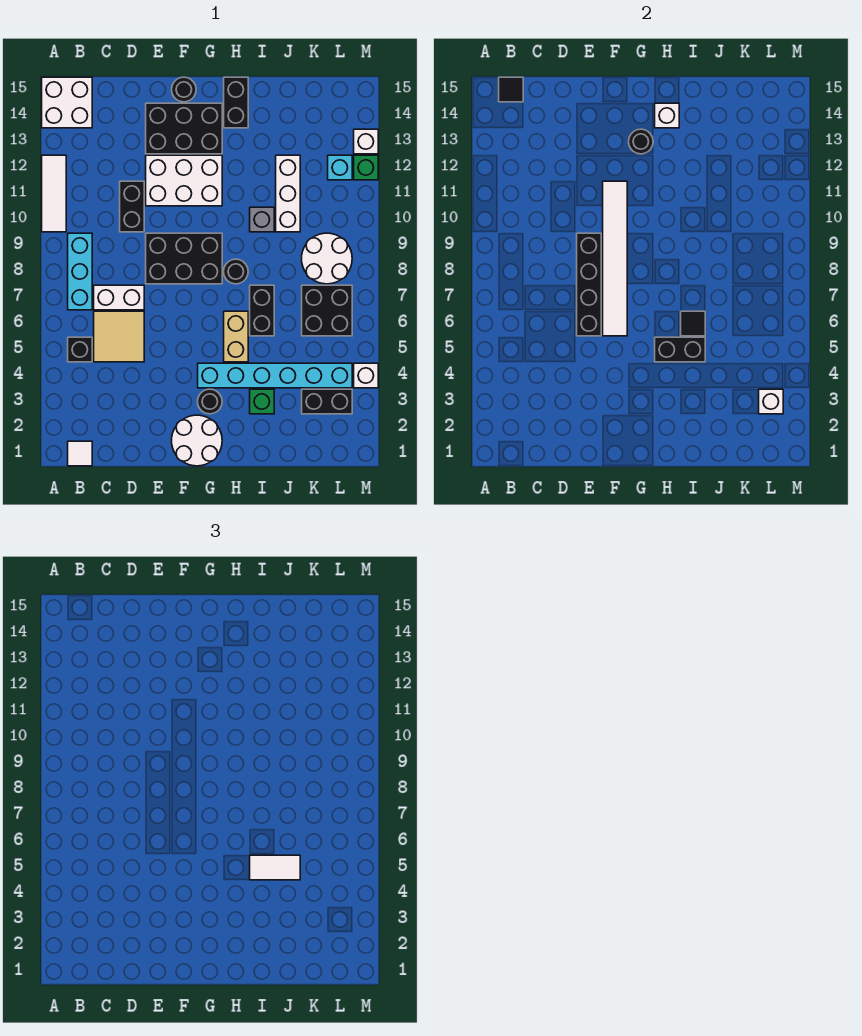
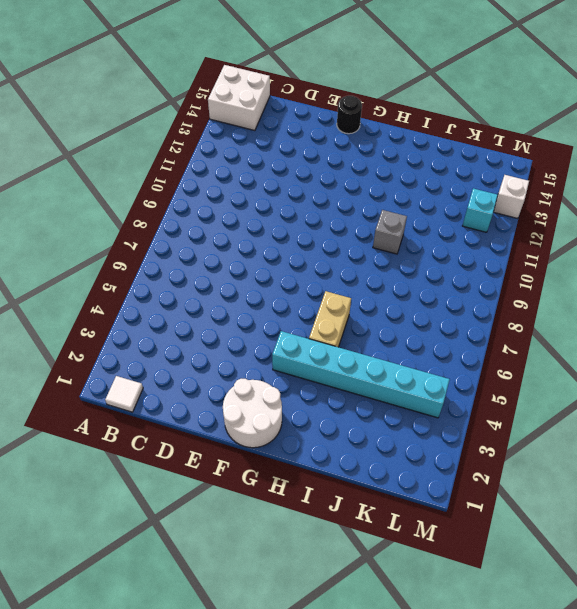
none -> white 1x3 tile [42,155,66,232]
none -> black 1x1 brick [68,337,92,362]
none -> cyan 1x3 brick [68,233,92,310]
none -> tan 2x2 tile [94,311,144,362]

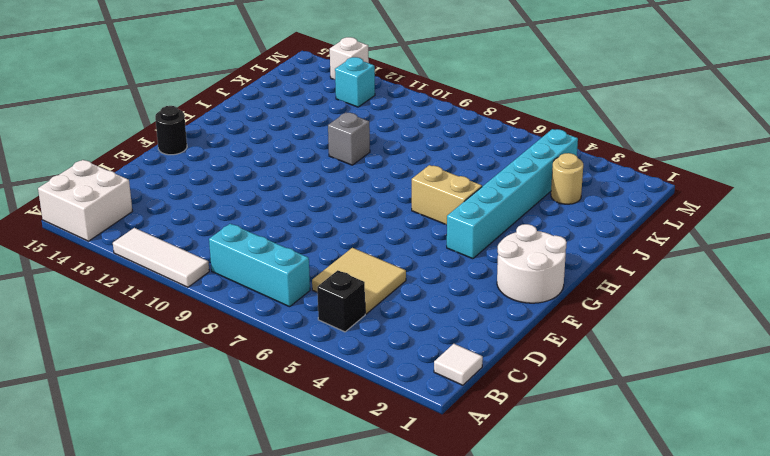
tan 1x1 round brick [551,153,583,204] -> black 1x2 brick [302,389,352,414]
none -> white 1x2 brick [94,285,144,310]
none -> black 1x2 brick [120,181,144,232]
none -> black 2x3 brick [146,233,222,284]
none -> white 2x3 brick [146,155,222,206]

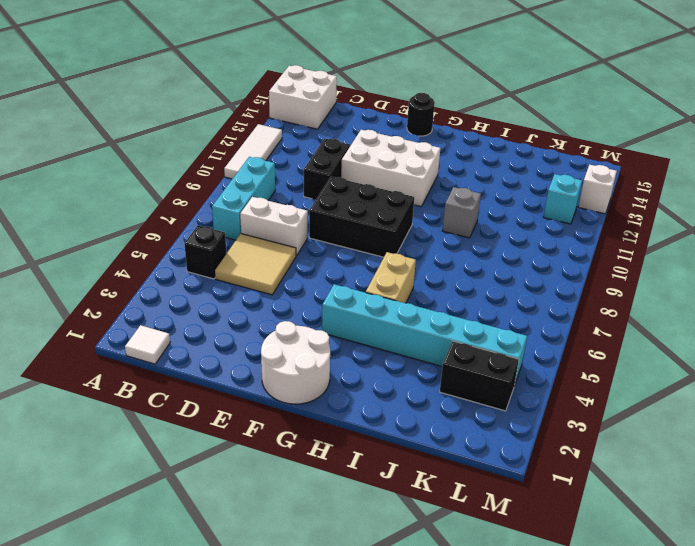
none -> black 2x3 brick [146,103,222,154]
none -> black 1x1 round brick [198,389,222,414]
none -> black 1x1 round brick [224,259,248,284]
none -> black 1x2 brick [224,77,248,128]

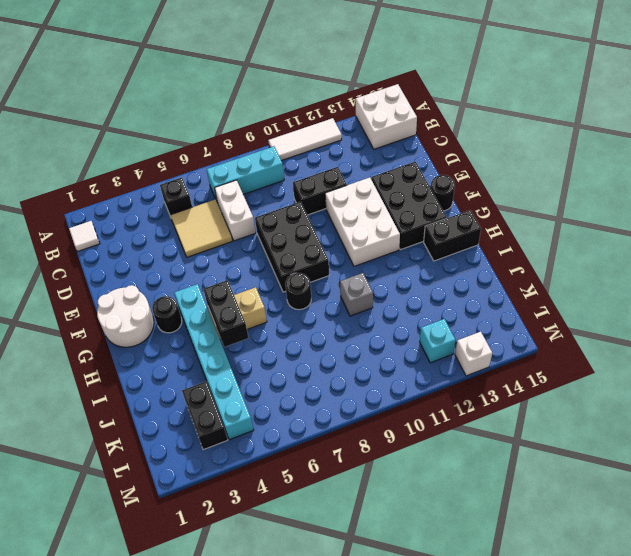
none -> green 1x1 brick [250,389,274,414]
none -> black 1x2 brick [250,285,274,336]
none -> white 1x3 brick [276,155,300,232]
none -> black 2x2 brick [302,285,352,336]

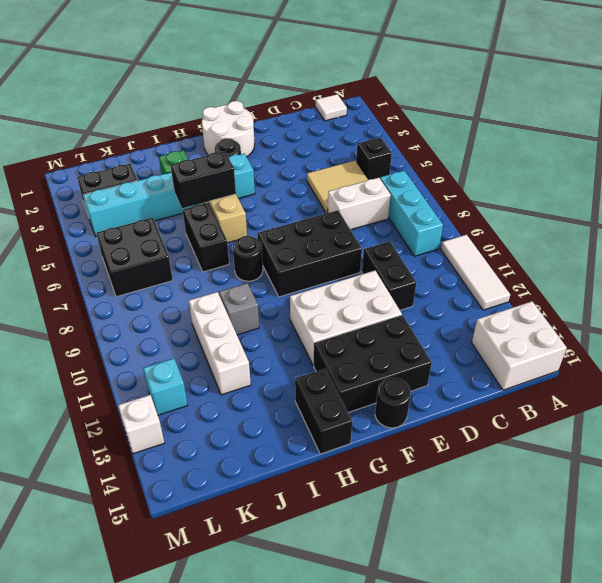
none -> white 2x2 round brick [302,233,352,284]
none -> white 1x1 brick [354,363,378,388]
none -> green 1x1 brick [354,155,378,180]
none -> black 1x1 tile [499,77,523,102]

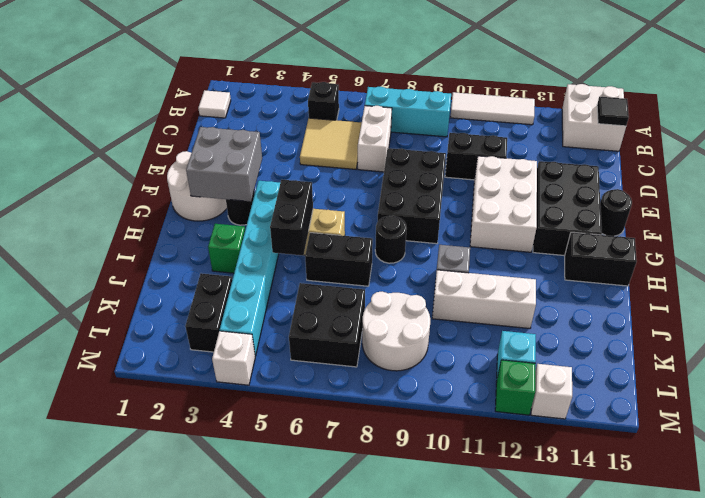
grey 2x2 brick [186,127,262,202] -> none
none -> black 1x4 brick [577,233,601,336]
none -> white 1x6 tile [603,181,627,336]
none -> black 1x1 round brick [629,129,653,154]
none -> white 1x1 brick [655,103,679,128]

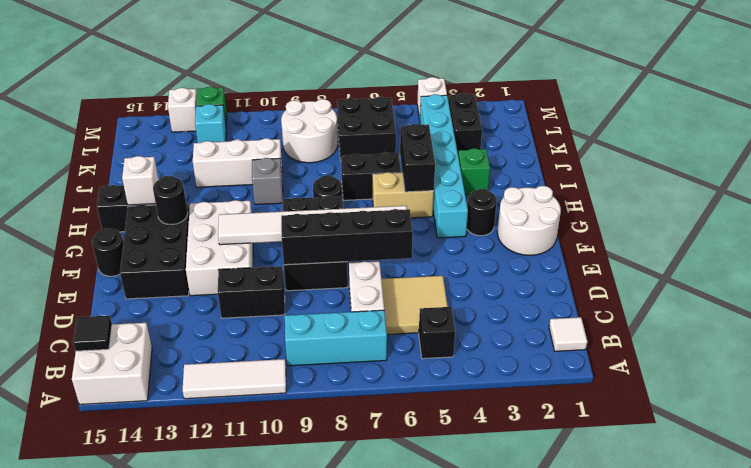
none -> black 1x1 tile [681,311,705,336]
none -> white 1x1 brick [759,389,783,414]
none -> white 1x2 tile [250,855,300,880]

